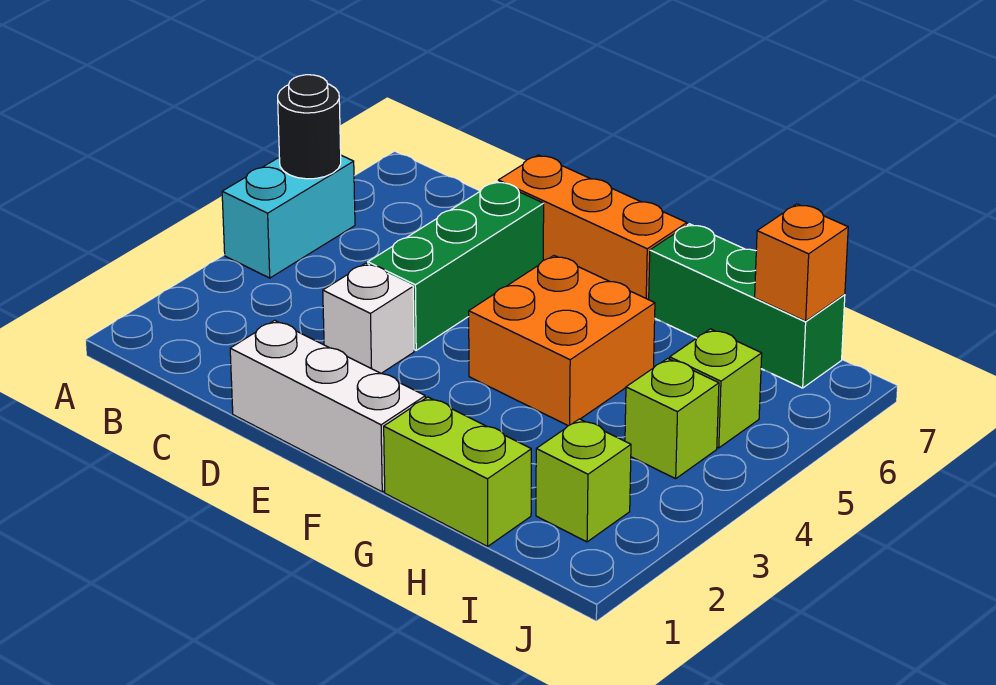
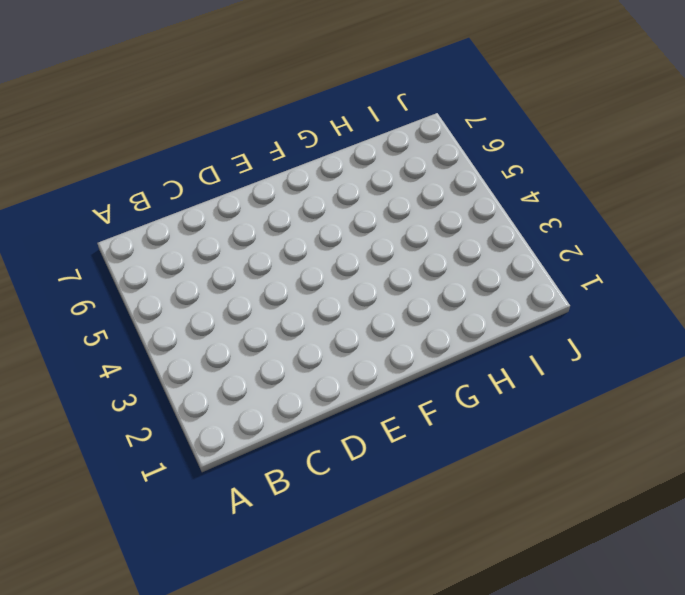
none -> cyan 1x2 brick [222,155,355,278]
none -> white 1x3 brick [230,320,425,492]
none -> white 1x1 brick [323,263,414,373]

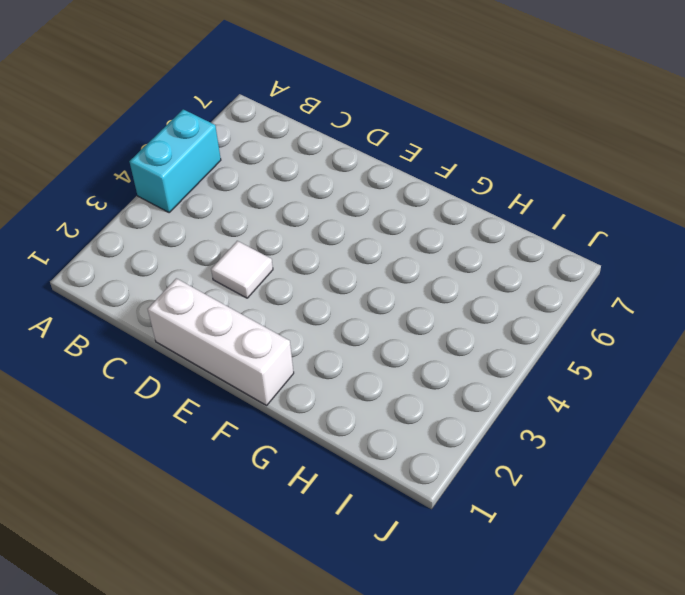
white 1x1 tile [211,241,273,298] -> white 1x1 brick [323,263,414,373]
none -> green 1x3 brick [368,181,544,350]
none -> orange 1x3 brick [498,155,687,300]
none -> orange 2x2 brick [469,256,655,426]

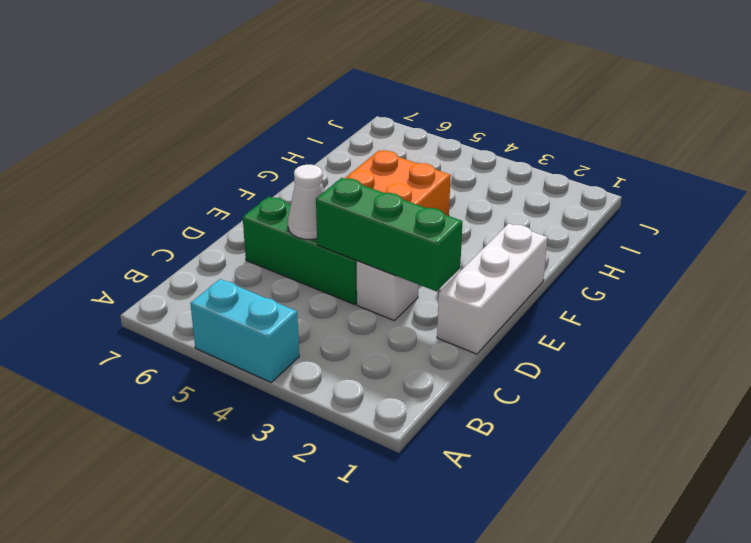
green 1x3 brick [316,178,463,291] -> green 1x3 brick turned to [649,224,845,388]
white 1x1 cone [288,165,324,239] -> none
none -> orange 1x3 brick [498,155,687,300]
none -> lime 1x2 brick [384,397,531,546]
none -> lime 1x1 brick [536,419,631,542]

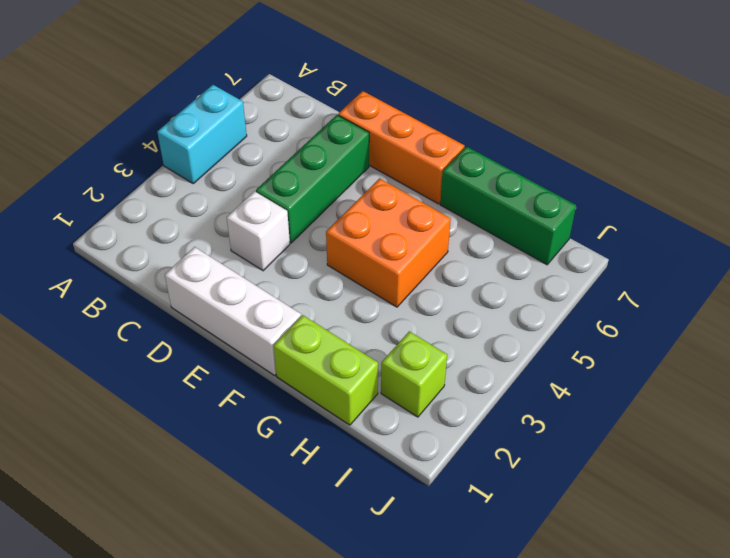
none -> lime 1x1 brick [625,358,719,479]
none -> lime 1x1 brick [670,329,762,448]
none -> black 1x1 round brick [278,75,341,179]

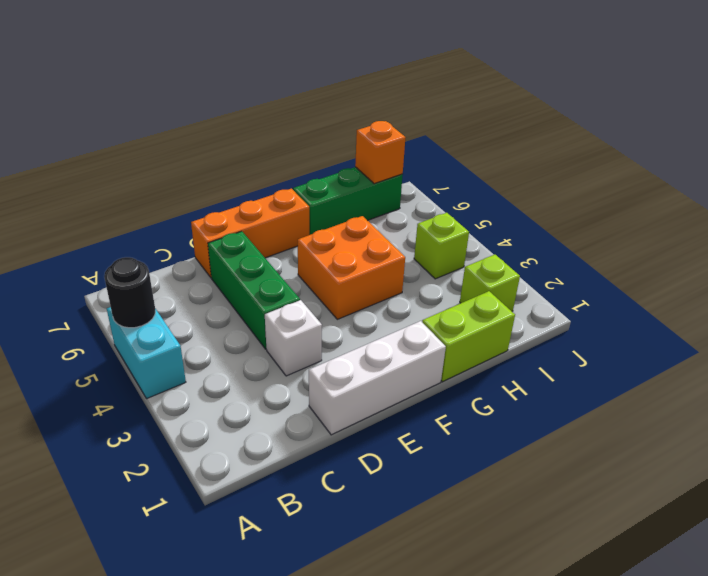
none -> lime 1x1 brick [670,329,762,448]

